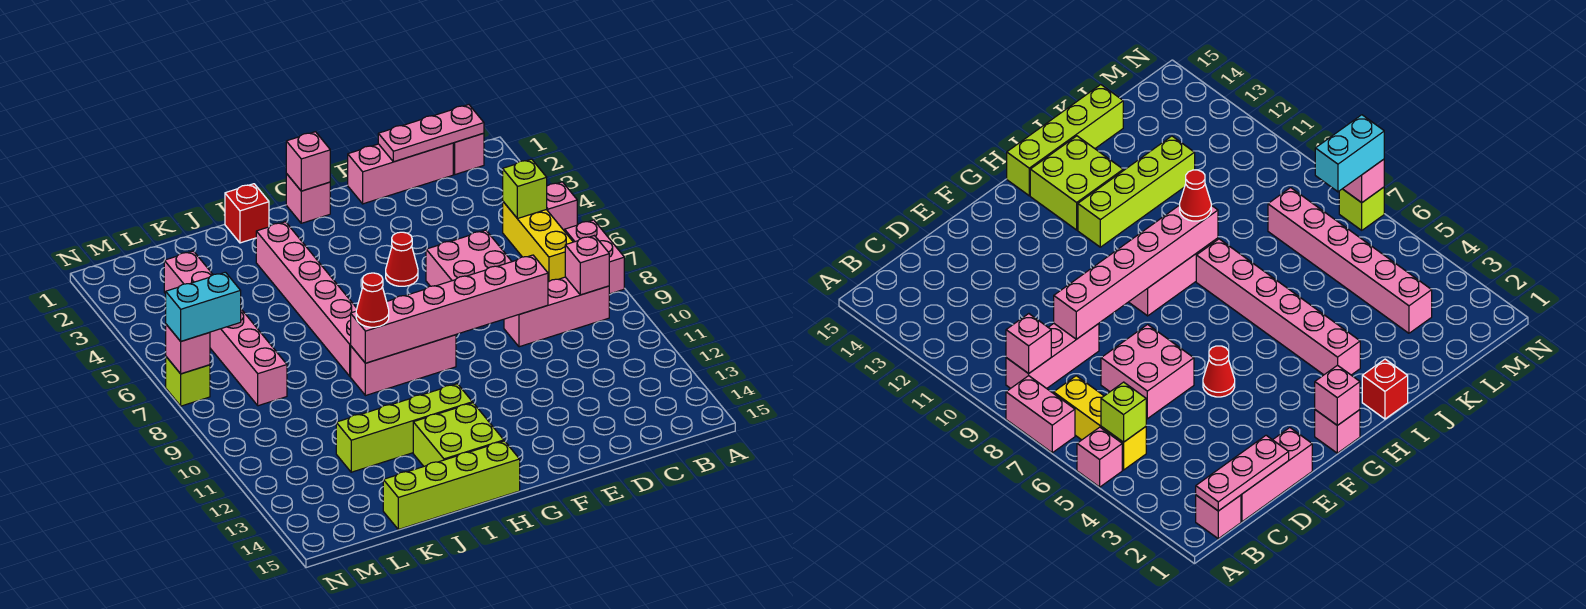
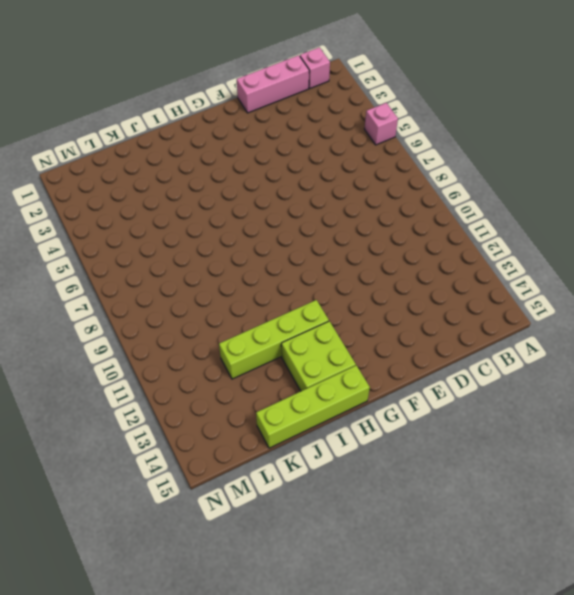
none -> pink 1x2 brick [565,220,624,294]
none -> yellow 1x3 brick [503,202,573,282]
none -> pink 1x3 brick [504,277,609,347]

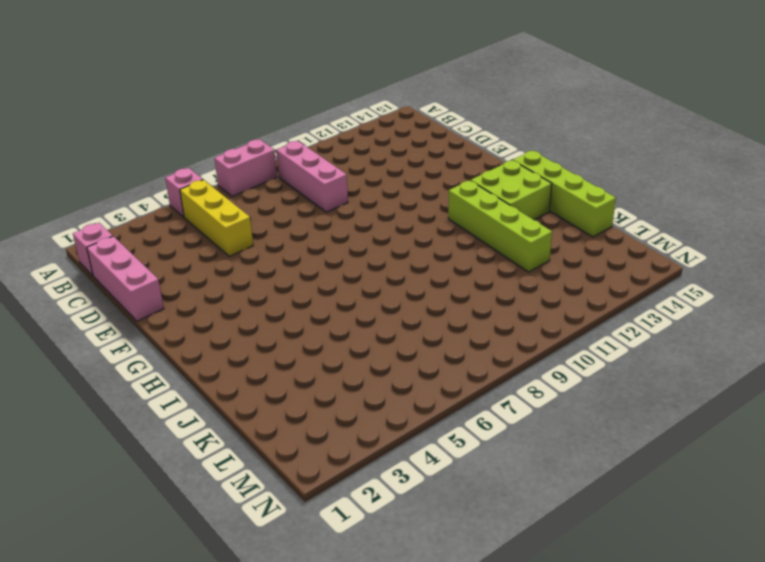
yellow 1x3 brick [180,180,253,256] -> yellow 1x3 brick turned to [503,202,573,282]
none -> pink 2x2 brick [426,230,512,286]
none -> red 1x1 cone [386,232,418,286]
none -> pink 1x1 brick [286,174,330,223]

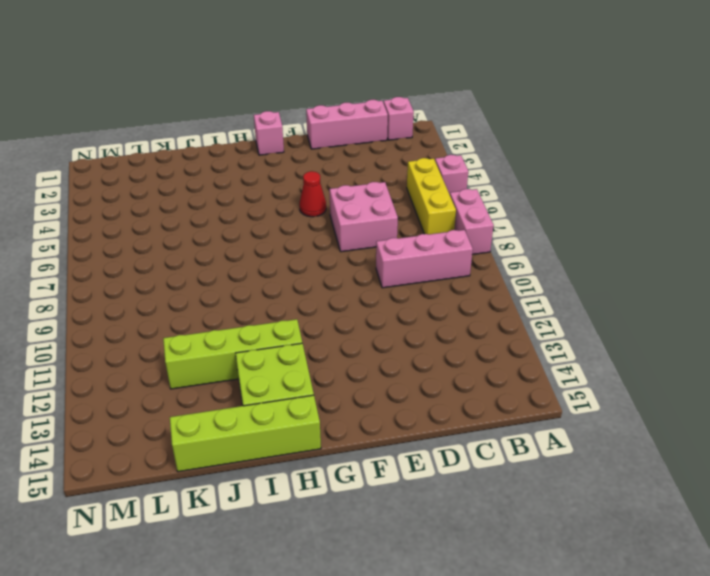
none -> pink 1x3 brick [351,335,456,396]
none -> red 1x1 brick [225,184,269,243]
none -> pink 1x6 brick [256,222,357,376]

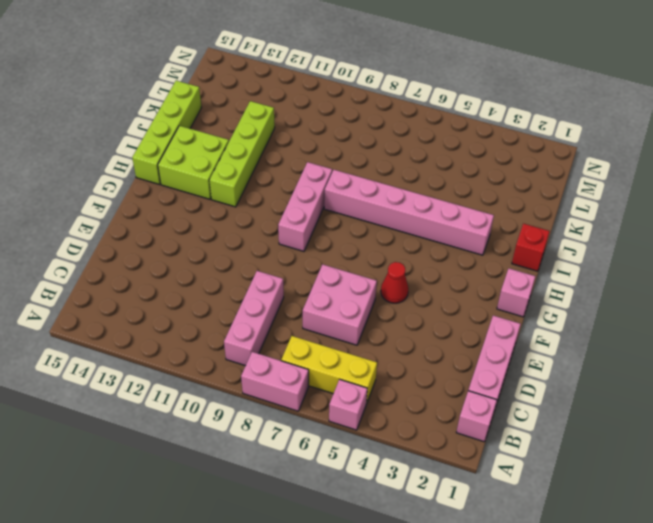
none -> pink 1x6 brick [164,251,287,406]
none -> lime 1x1 brick [166,357,210,406]
none -> pink 1x3 plate [378,105,484,162]

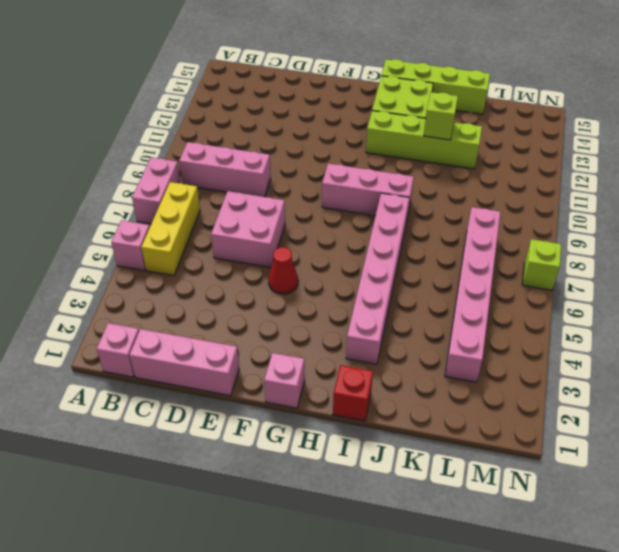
lime 1x1 brick [424,92,458,140] -> lime 1x1 brick moved to [503,159,547,219]
none -> pink 1x3 plate [378,105,484,162]
none -> pink 1x1 brick [565,236,609,295]
none -> pink 1x6 brick [351,255,548,363]

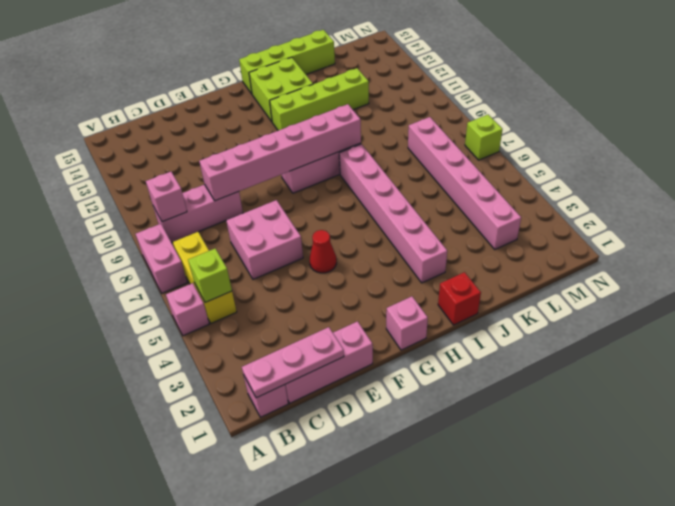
none -> pink 1x1 brick [286,132,330,191]
none -> pink 1x1 brick [166,324,210,374]
none -> red 1x1 cone [356,273,389,327]

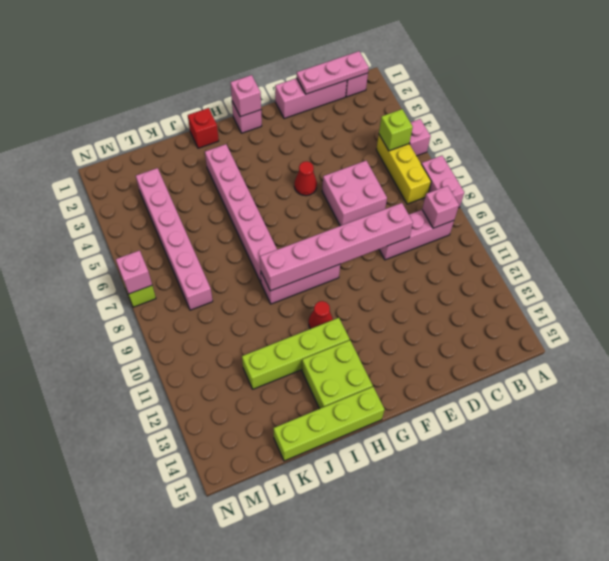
red 1x1 cone [309,301,333,329] -> red 1x1 cone moved to [356,273,389,327]
none -> cyan 1x2 brick [166,272,241,341]

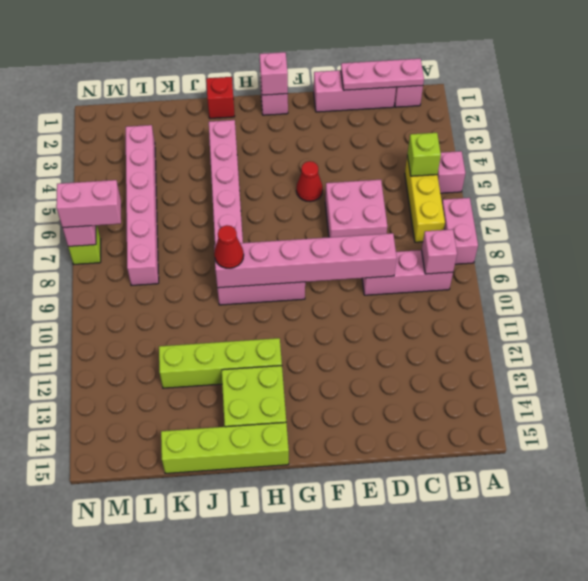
pink 1x2 brick [56,180,121,228] -> cyan 1x2 brick [166,272,241,341]

